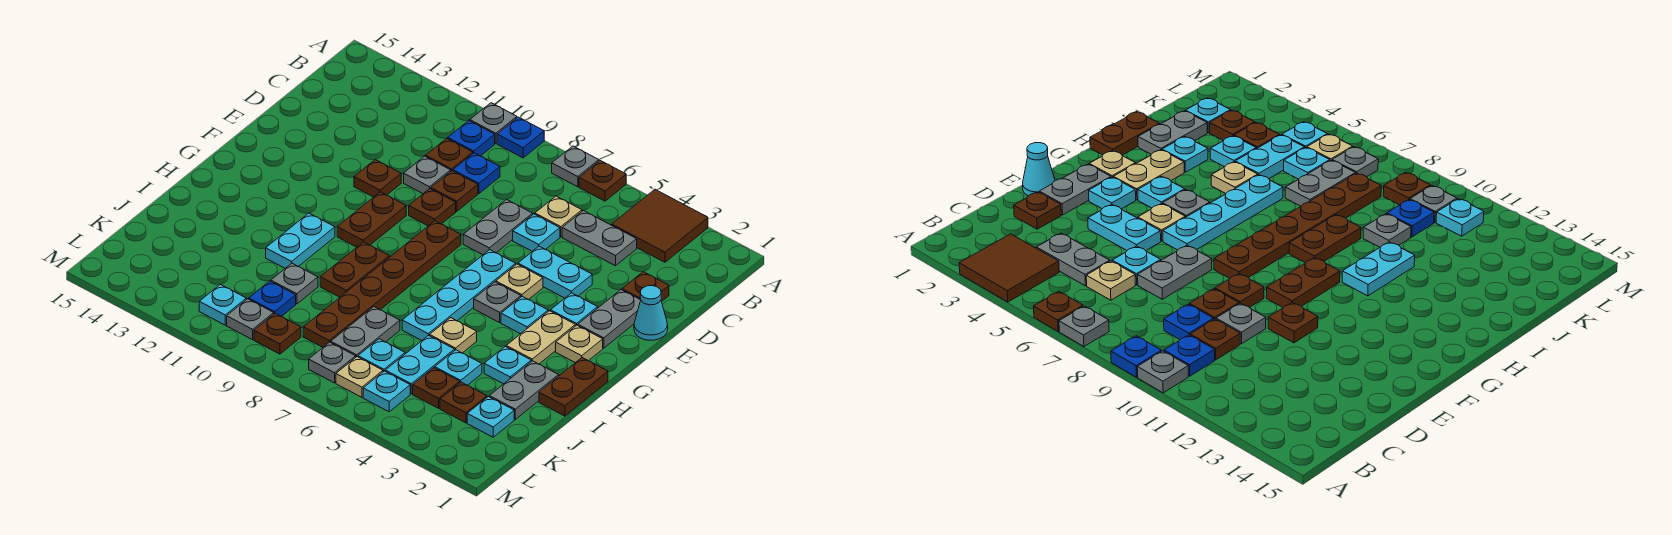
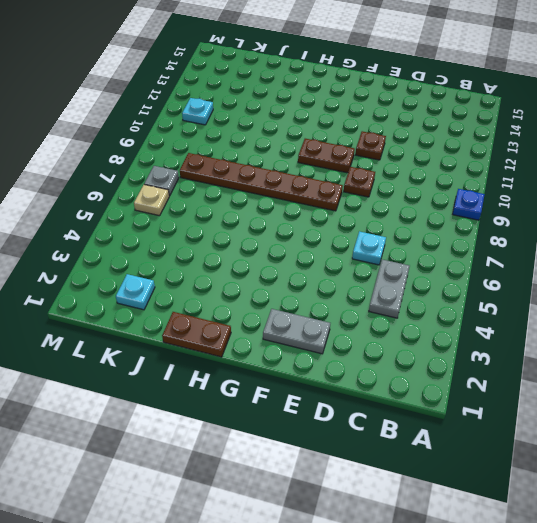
none -> brown 2x2 tile [612,189,708,262]
none -> brown 1x1 plate [579,161,626,201]
none -> grey 1x1 plate [552,146,599,187]
none -> grey 1x1 plate [470,103,517,143]

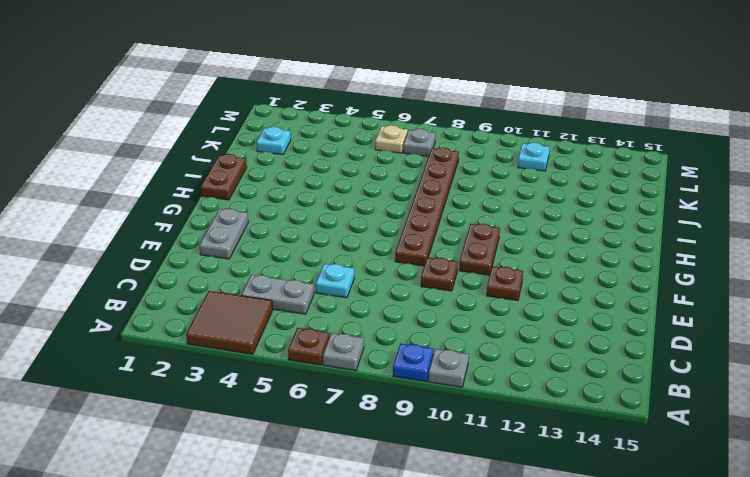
none -> blue 1x1 plate [448,121,495,156]
none -> tan 1x1 plate [535,196,582,237]
none -> blue 1x1 plate [453,153,500,194]
none -> brown 1x1 plate [426,138,473,171]

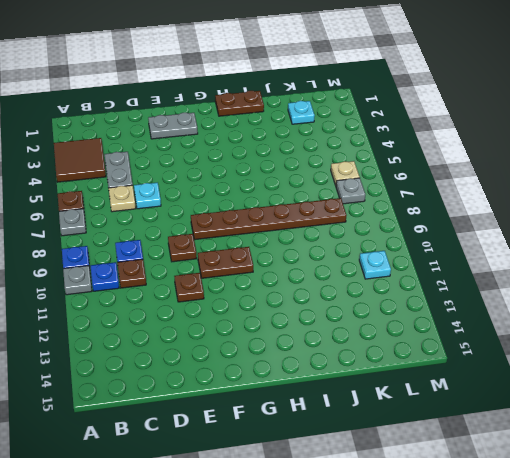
none -> brown 1x1 plate [622,272,669,302]
none -> grey 1x2 plate [463,199,533,255]
none -> brown 1x1 plate [431,171,478,211]
none -> grey 1x1 plate [404,156,451,193]

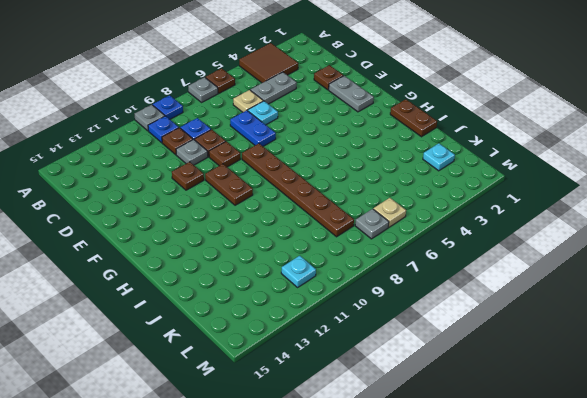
blue 1x2 plate [230,110,276,146] -> grey 1x2 plate [463,199,533,255]
none -> cyan 1x1 cone [634,286,668,340]
none -> cyan 1x2 plate [518,246,592,298]
none -> cyan 1x1 plate [551,293,598,326]
none -> tan 1x1 plate [496,264,543,300]

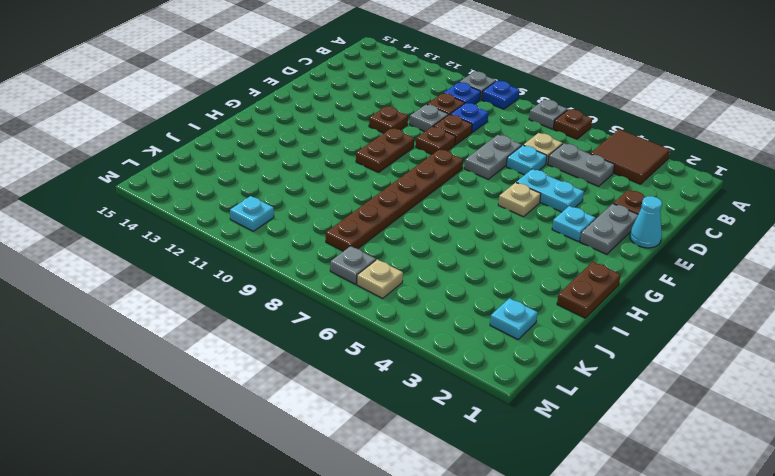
none -> cyan 1x4 plate [402,250,516,341]
none -> tan 1x1 plate [556,325,603,363]
none -> tan 1x2 plate [506,311,575,364]
none -> cyan 1x1 plate [501,296,548,334]

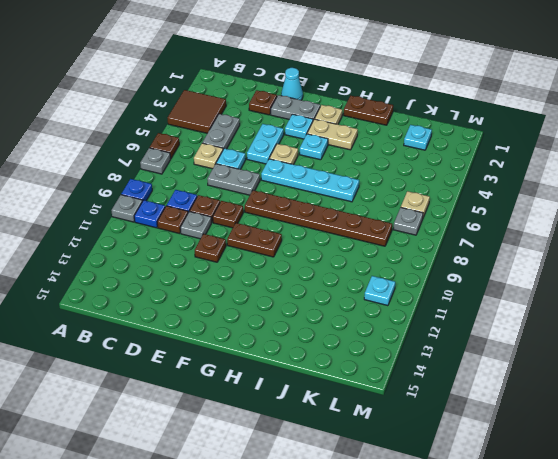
none -> grey 1x1 plate [474,282,521,323]
none -> brown 1x2 plate [320,242,389,297]
none -> cyan 1x2 plate [266,213,335,268]
none -> grey 1x2 plate [489,361,559,419]

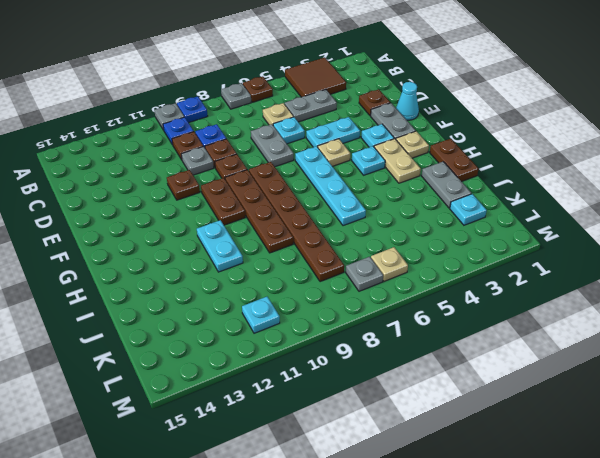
brown 1x4 plate [225,170,293,253] -> brown 1x2 plate [320,242,389,297]
none -> grey 1x1 plate [474,282,521,323]
none -> cyan 1x1 plate [484,346,531,384]
none -> tan 1x1 plate [430,318,477,353]
none -> cyan 1x1 plate [435,350,482,385]

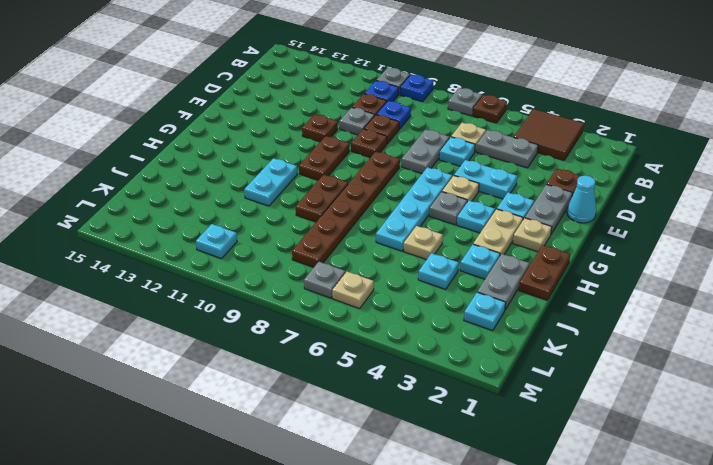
none -> cyan 1x2 plate [385,335,455,394]
none -> grey 1x2 plate [331,307,400,357]
none -> grey 1x1 plate [271,263,318,304]
none -> brown 1x1 plate [440,382,487,423]

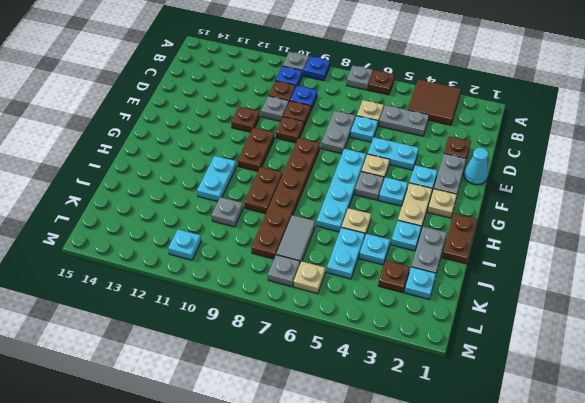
grey 1x2 tile [276,215,315,263] -> grey 1x2 plate [331,307,400,357]
none -> brown 1x1 plate [413,368,460,408]
none -> cyan 1x1 plate [358,339,405,372]
none -> blue 1x1 plate [249,281,296,317]
none -> cyan 1x1 plate [363,371,410,412]

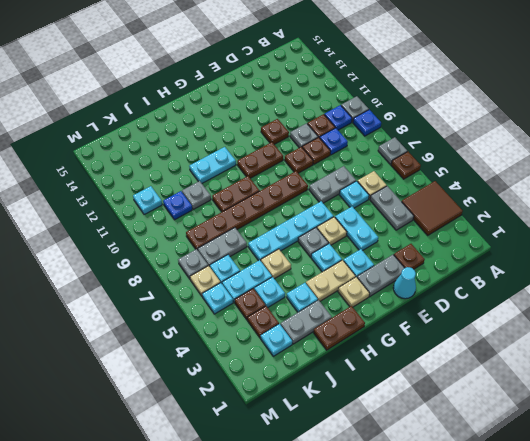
none -> brown 1x1 plate [254,313,301,354]
none -> grey 1x1 plate [227,299,274,340]

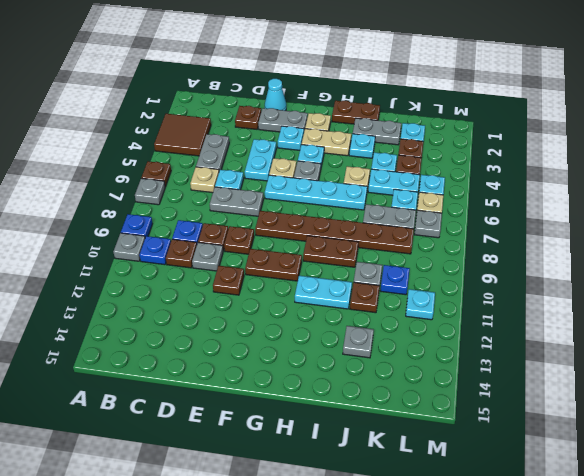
brown 1x1 plate [350,282,380,313] -> brown 1x1 plate moved to [254,313,301,354]
grey 1x1 plate [343,326,374,358] -> grey 1x1 plate moved to [227,299,274,340]

